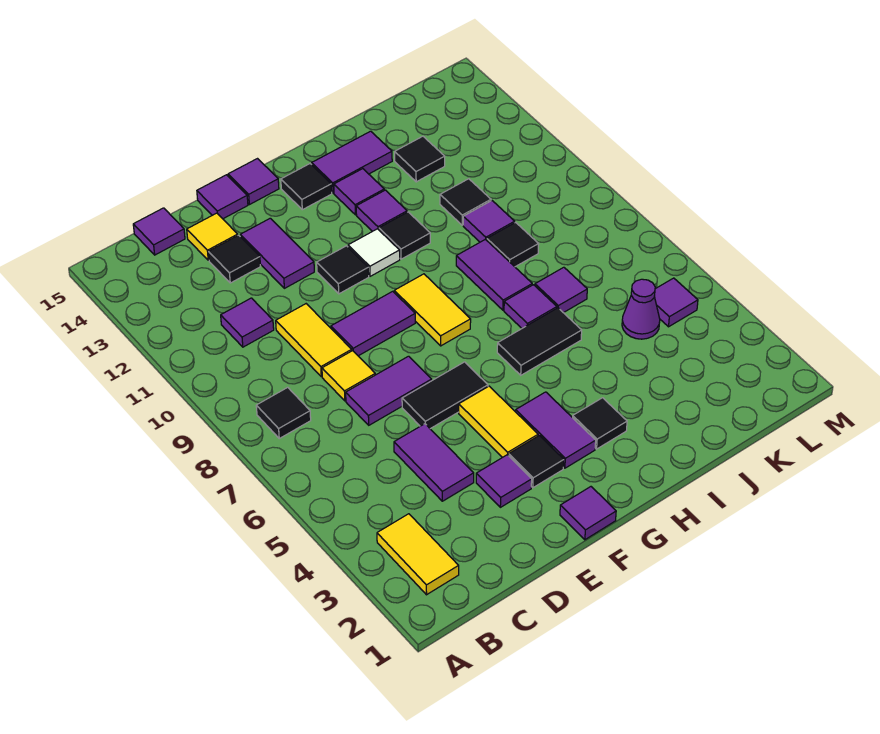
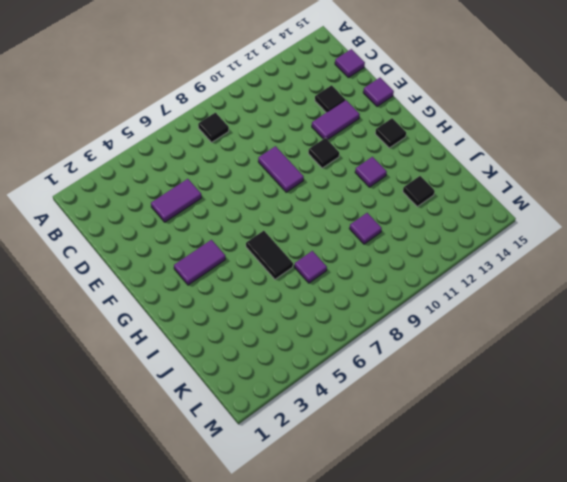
none -> yellow 1x2 tile [377,514,459,595]
none -> purple 1x1 tile [221,298,274,347]
none -> purple 1x2 tile [346,356,432,425]
none -> yellow 1x1 tile [322,351,375,401]

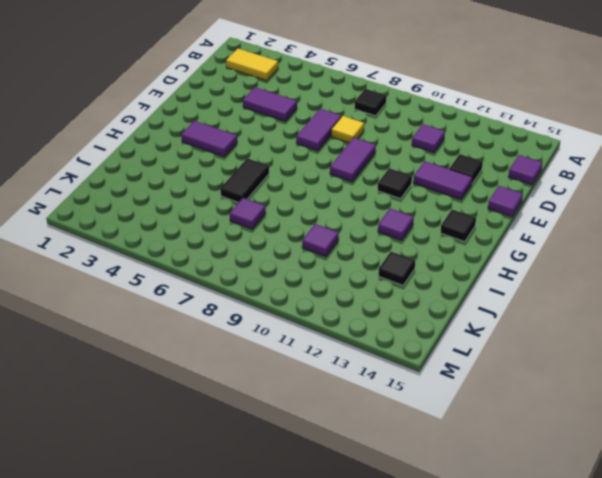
none -> yellow 1x2 tile [276,304,352,377]
none -> yellow 1x1 tile [187,213,238,260]
none -> purple 1x1 tile [476,455,532,507]
none -> black 1x2 tile [402,362,488,429]

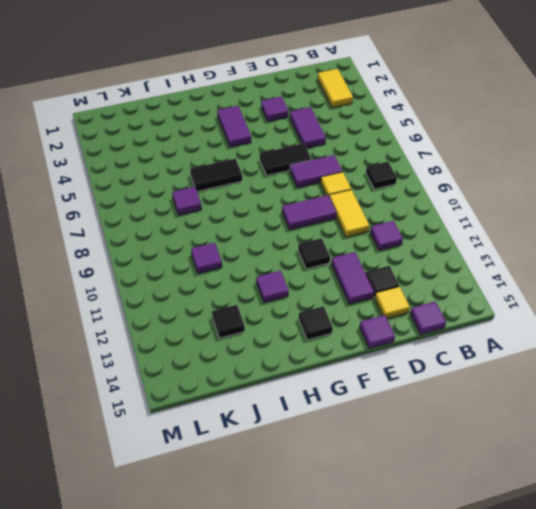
none -> purple 1x1 tile [560,487,616,540]
none -> black 1x1 tile [509,436,564,488]
none -> yellow 1x2 tile [459,386,538,458]
none -> purple 1x1 tile [228,159,279,205]

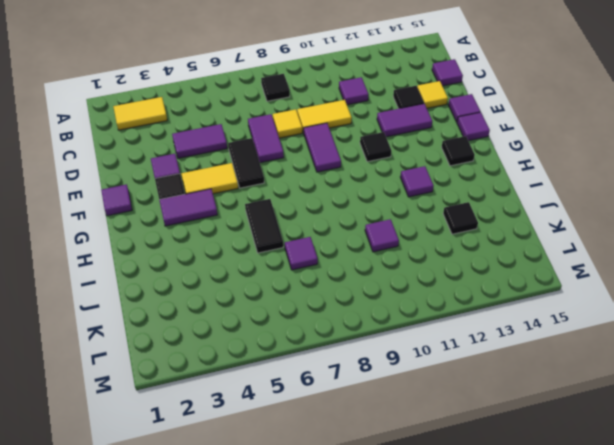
none -> yellow 1x2 tile [394,274,471,346]
none -> white 1x1 tile [348,229,400,276]
none -> black 1x1 tile [573,398,627,449]
none -> black 1x1 tile [379,212,430,259]

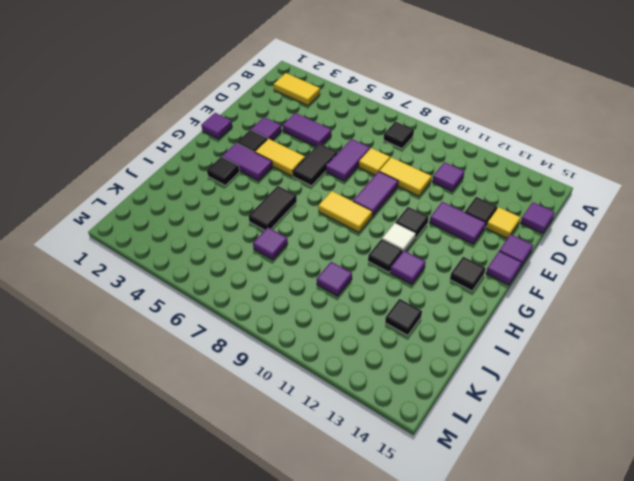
none -> purple 1x1 tile [334,169,384,215]
none -> purple 1x2 tile [312,131,392,193]
none -> purple 1x1 tile [504,285,557,328]
none -> purple 1x2 tile [456,239,532,310]

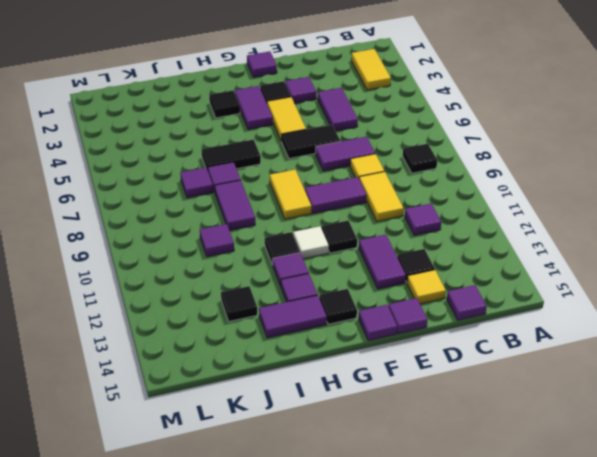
none -> black 1x1 tile [487,222,539,267]
none -> black 1x1 tile [440,179,491,225]
none -> purple 1x1 cone [622,279,660,339]
none -> purple 1x1 tile [654,278,698,327]

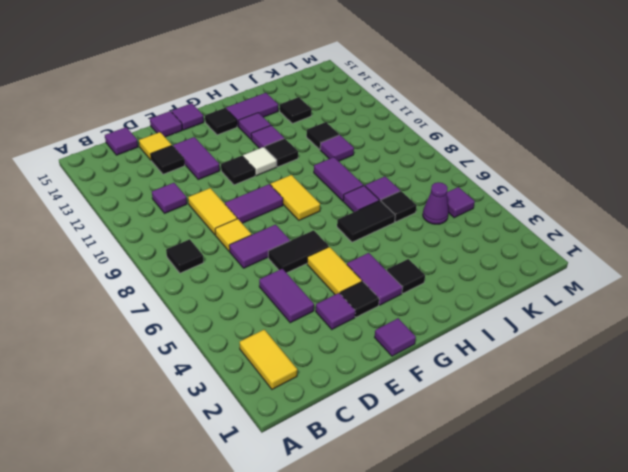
black 1x1 tile [381,191,417,222] -> black 1x1 tile moved to [487,222,539,267]

